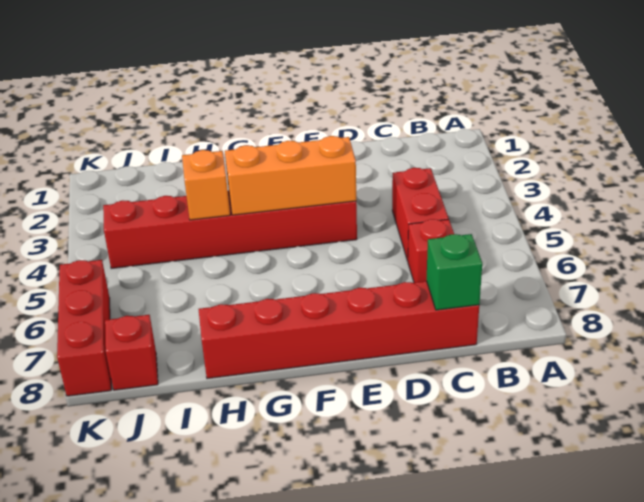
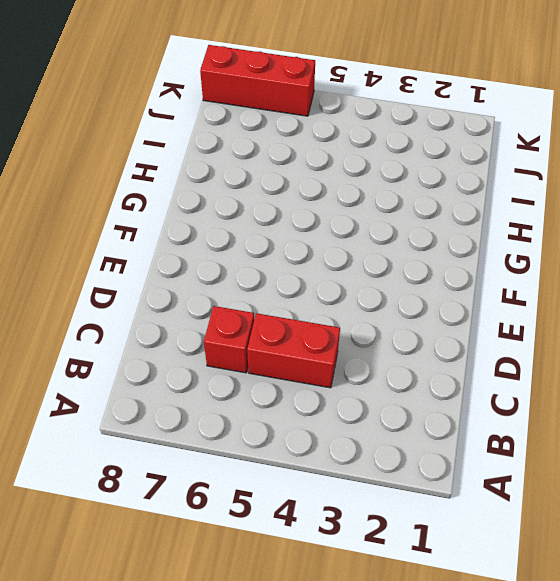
none -> red 1x6 brick [199,281,479,379]
none -> red 1x6 brick [103,191,357,269]

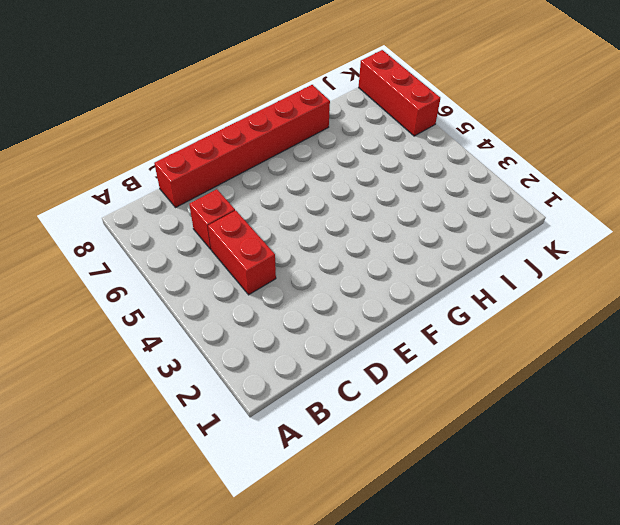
none -> red 1x6 brick [103,191,357,269]
none -> red 1x1 brick [105,315,158,390]

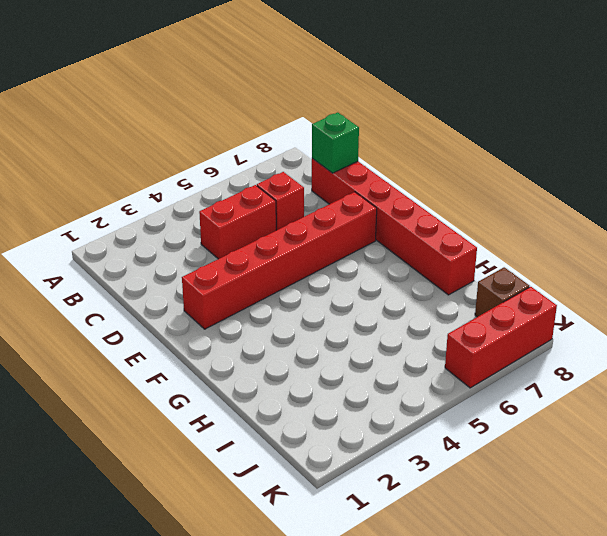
red 1x6 brick [182,192,377,329] -> red 1x6 brick turned to [103,191,357,269]
brown 1x1 brick [475,267,529,317] -> red 1x1 brick [105,315,158,390]
none -> orange 1x3 brick [225,136,356,215]
none -> orange 1x1 brick [182,150,230,220]

